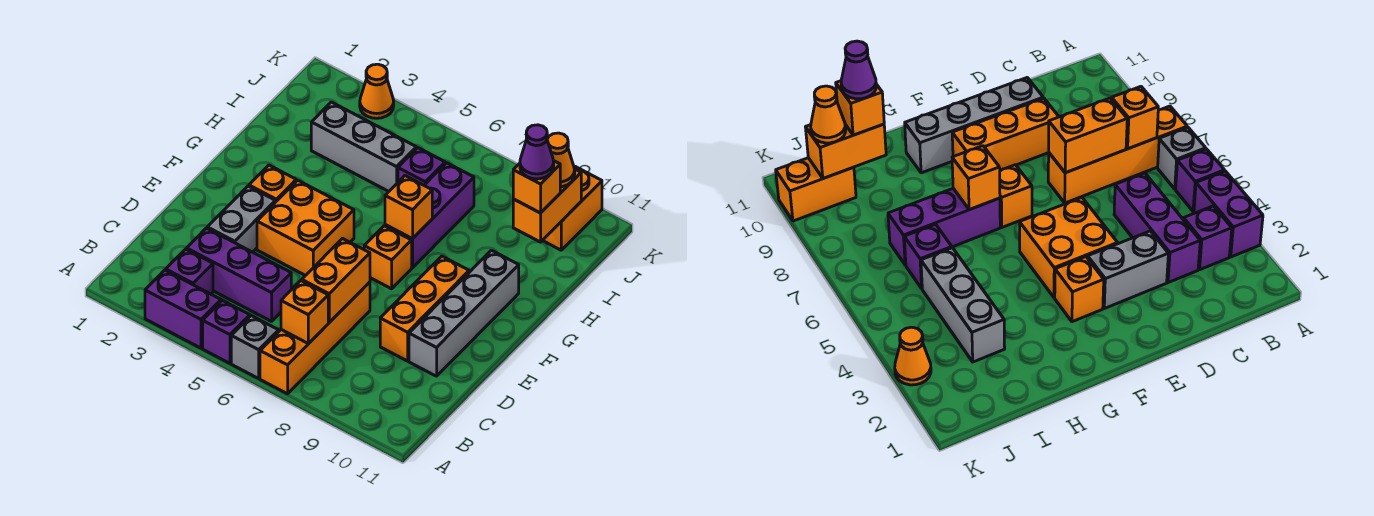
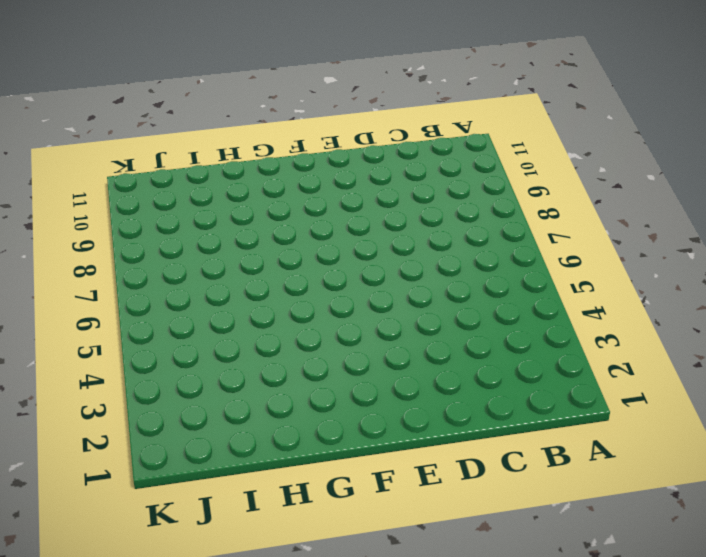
none -> purple 1x2 brick [145,270,221,348]
none -> purple 1x1 brick [203,300,250,363]
none -> grey 1x1 brick [231,316,279,378]

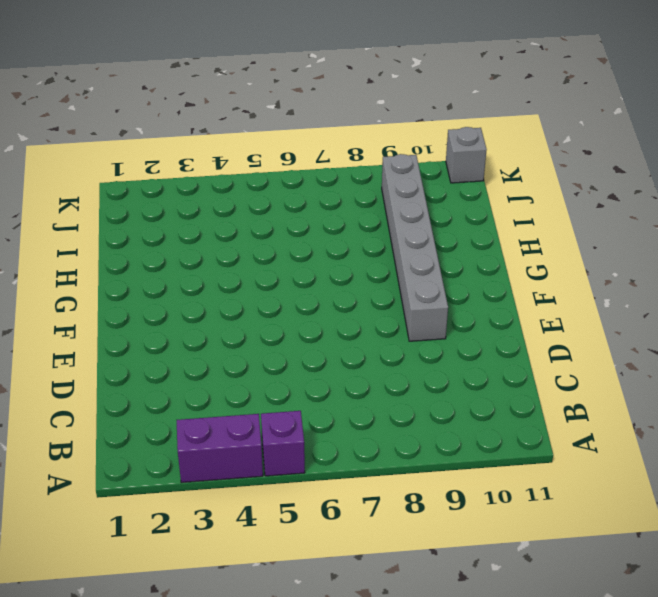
grey 1x6 brick [382,154,448,341] -> orange 1x3 brick [380,256,469,361]
grey 1x1 brick [446,127,487,183] -> grey 1x1 brick moved to [231,316,279,378]
none -> orange 1x4 brick [260,282,370,394]
none -> purple 1x1 brick [166,249,213,294]
none -> purple 1x3 brick [187,228,291,321]

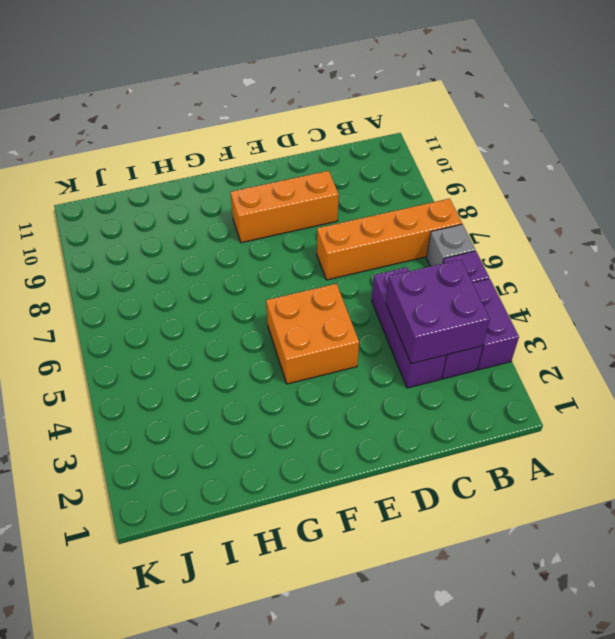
purple 2x2 brick [386,259,490,364] -> none
none -> grey 1x2 brick [207,186,275,252]
none -> grey 1x4 brick [409,250,519,376]
none -> orange 1x1 brick [249,165,296,202]

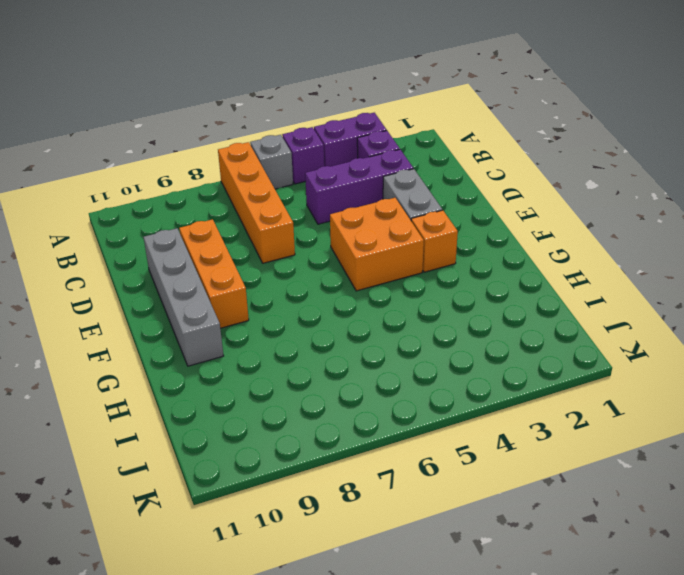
none -> orange 1x1 brick [364,226,412,289]
none -> purple 1x3 brick [385,163,474,268]
none -> grey 1x3 brick [311,102,416,191]

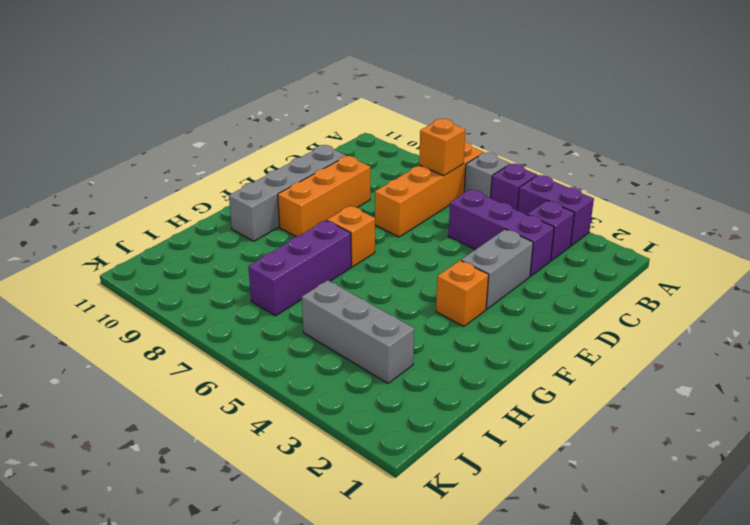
none -> orange 2x2 brick [257,180,354,276]
none -> purple 1x1 brick [398,148,445,185]
none -> orange 1x2 brick [542,166,602,250]

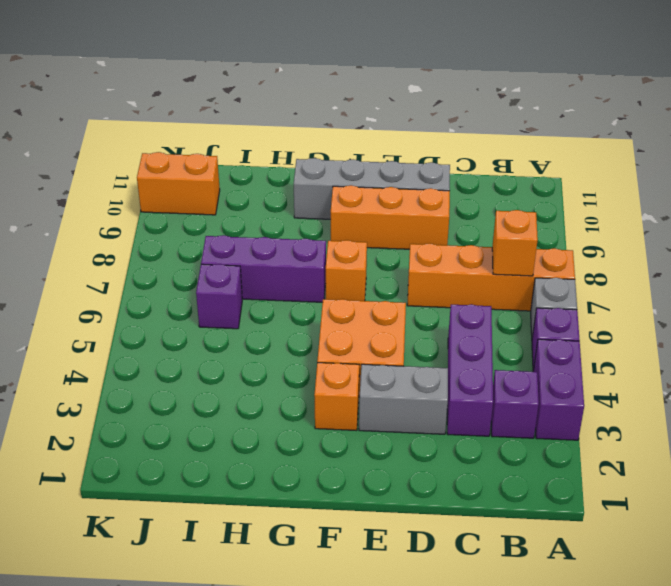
none -> grey 1x3 brick [311,102,416,191]
none -> orange 1x1 cone [360,64,394,118]
none -> orange 1x2 brick [302,239,370,322]

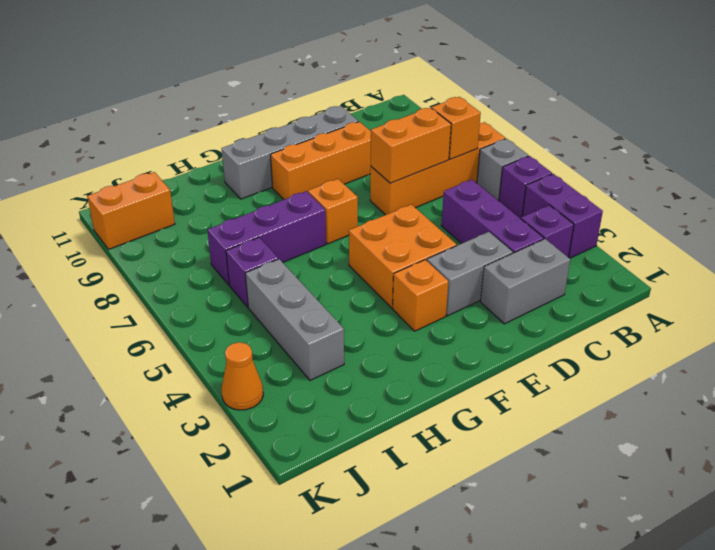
grey 1x2 brick [481,239,570,324] -> none
none -> orange 1x1 brick [385,176,432,239]
none -> orange 1x2 brick [513,169,581,242]
none -> orange 1x1 brick [513,161,560,213]

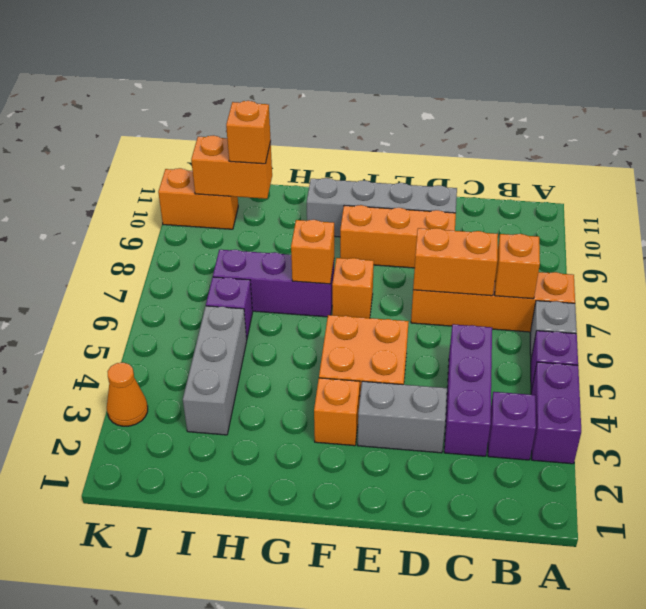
none -> orange 1x1 cone [547,133,575,187]
none -> purple 1x1 cone [520,125,554,179]

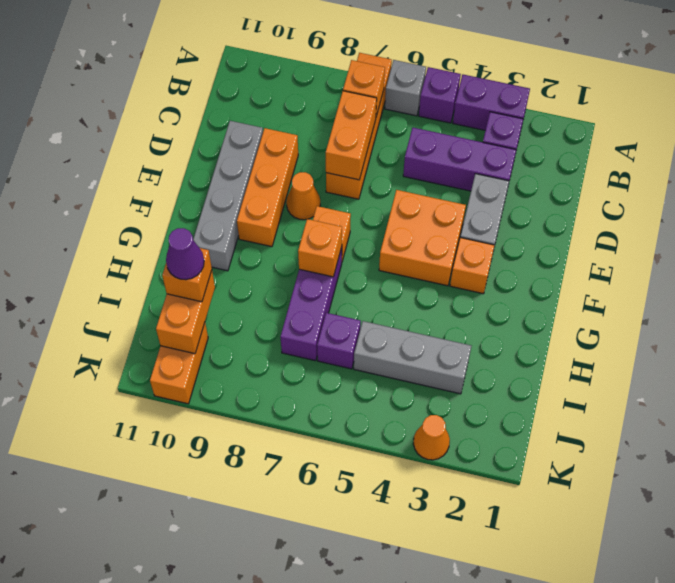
orange 1x1 cone [286,172,320,220] -> orange 1x1 cone moved to [547,133,575,187]

